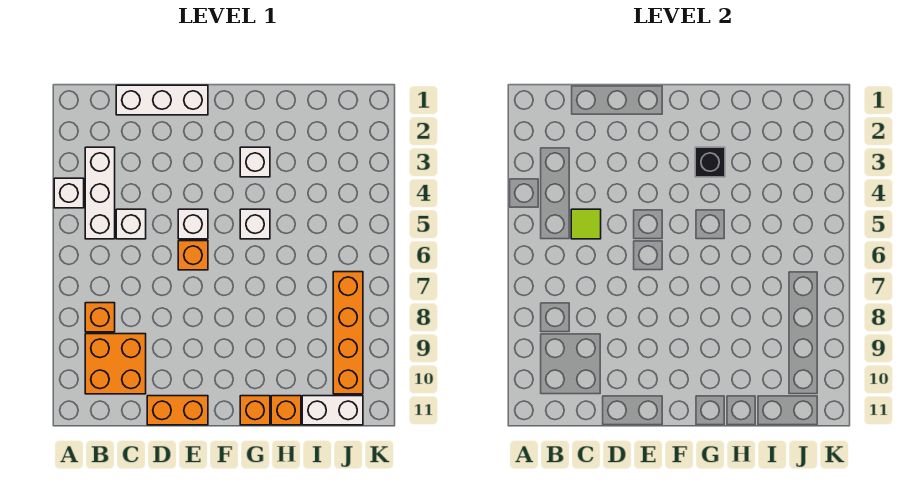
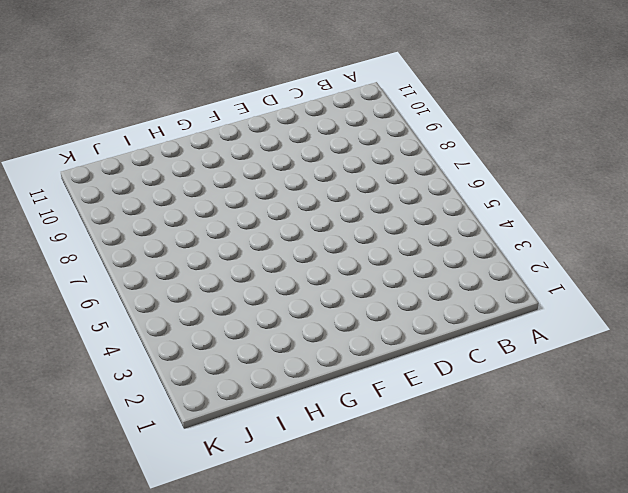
none -> white 1x1 brick [54,178,84,208]
none -> white 1x3 brick [85,147,115,239]
none -> orange 1x1 brick [85,303,115,332]

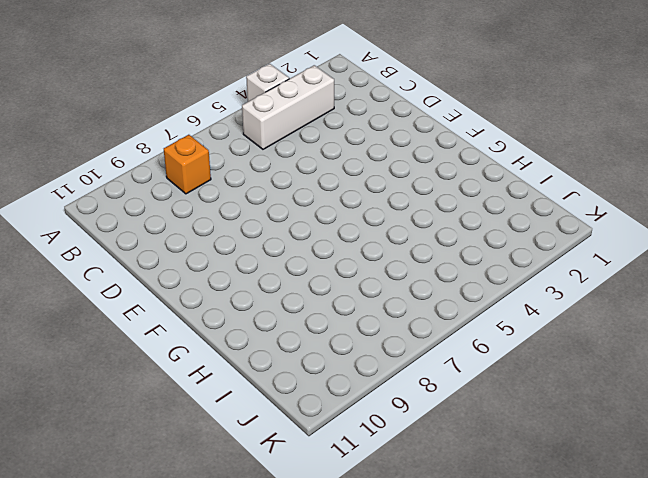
none -> orange 2x2 brick [85,334,146,394]
none -> white 1x3 brick [116,85,208,115]
none -> white 1x1 brick [116,209,146,239]

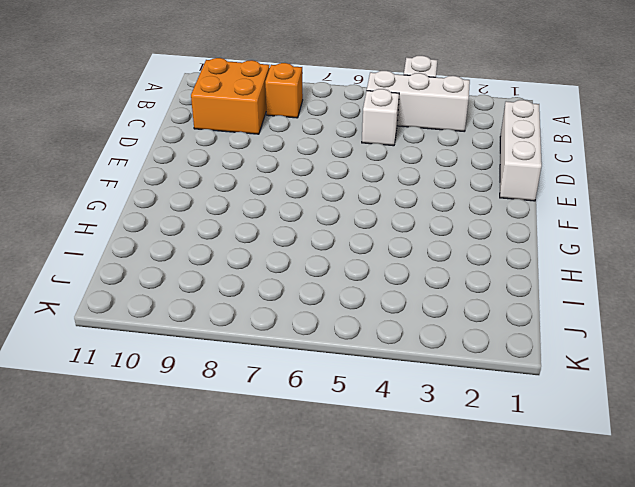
none -> orange 1x2 brick [147,396,208,425]
none -> white 1x1 brick [178,209,208,239]
none -> orange 1x1 brick [178,241,208,270]

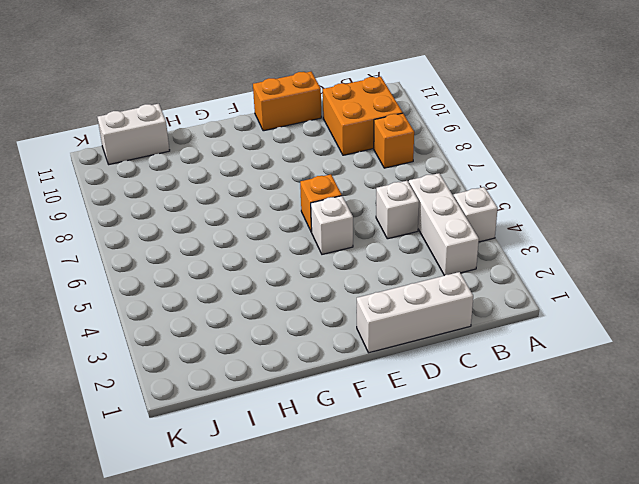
none -> white 1x1 brick [240,147,270,177]
none -> white 1x1 brick [240,209,270,239]
none -> orange 1x1 brick [240,396,270,425]

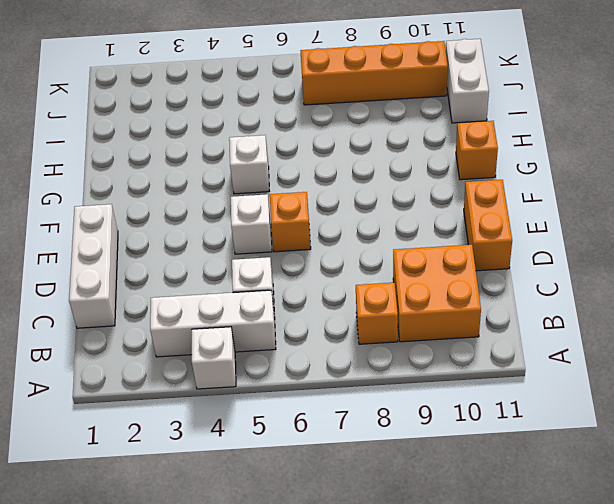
none -> white 1x1 brick [240,147,270,177]
none -> orange 1x1 brick [271,396,301,425]
none -> lime 1x1 tile [571,209,601,239]

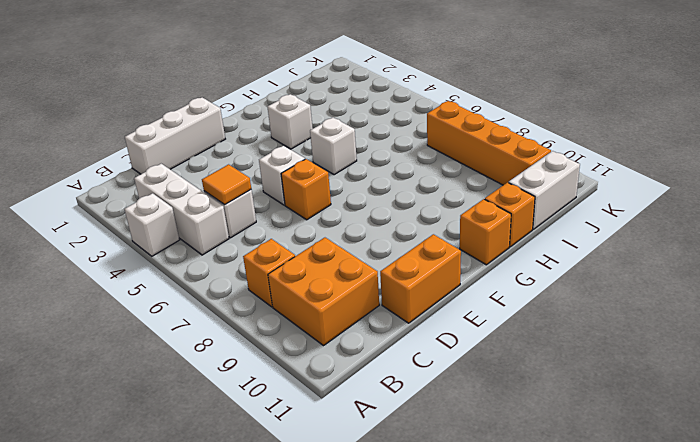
orange 1x1 tile [202,164,251,205] -> lime 1x1 tile [571,209,601,239]
none -> black 1x1 brick [695,147,725,177]

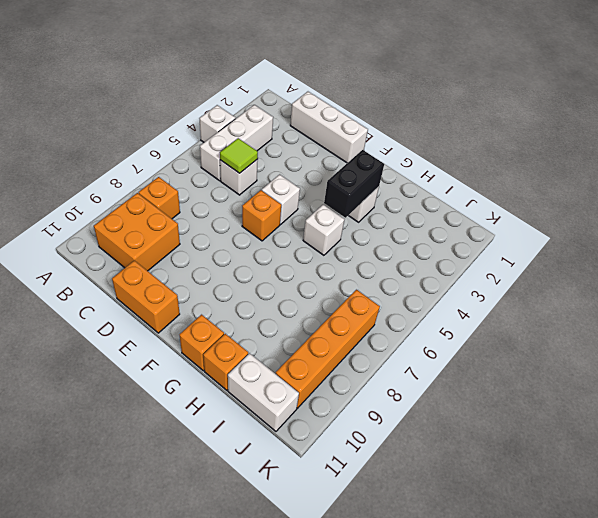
black 1x2 brick [324,150,384,218] -> black 1x1 brick [695,147,725,177]

